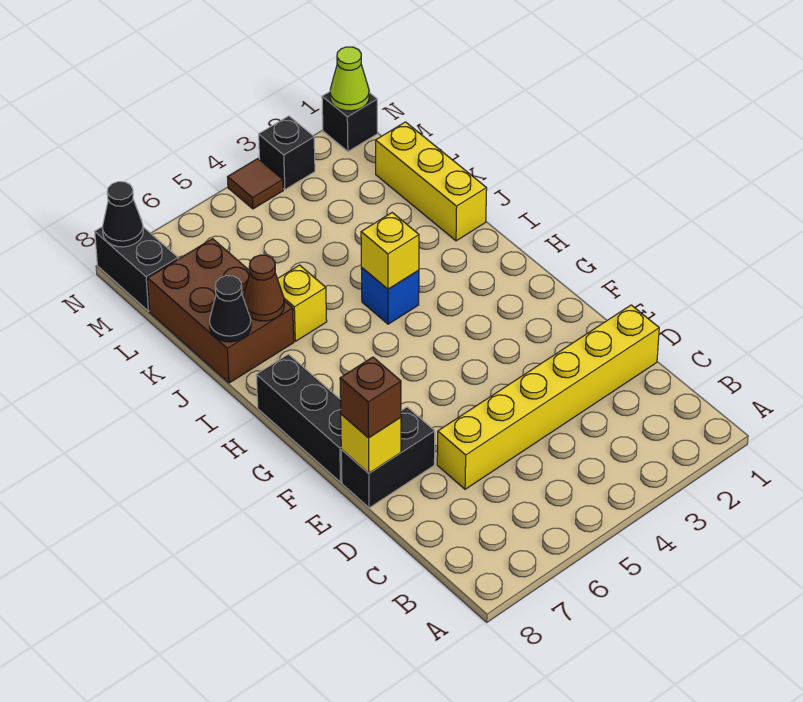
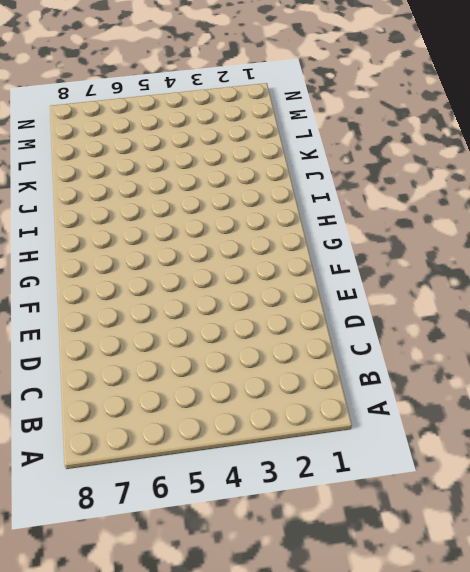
none -> yellow 1x6 brick [437,305,659,489]
none -> black 1x2 brick [341,407,435,508]
none -> black 1x3 brick [256,354,342,482]

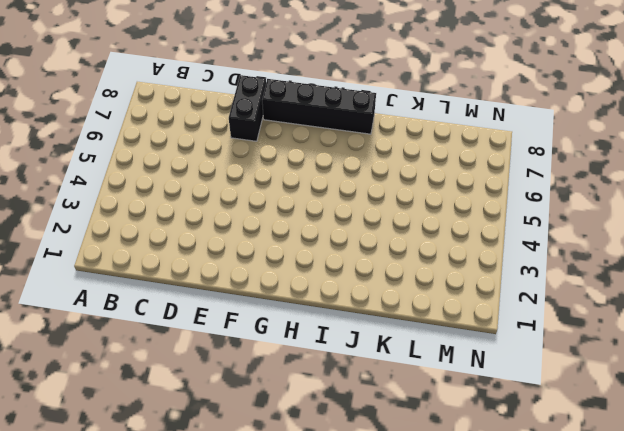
black 1x4 brick [262,79,376,134] -> black 1x3 brick [256,354,342,482]
none -> yellow 1x6 brick [437,305,659,489]
none -> blue 1x1 brick [361,268,419,324]
none -> yellow 1x3 brick [376,122,487,241]

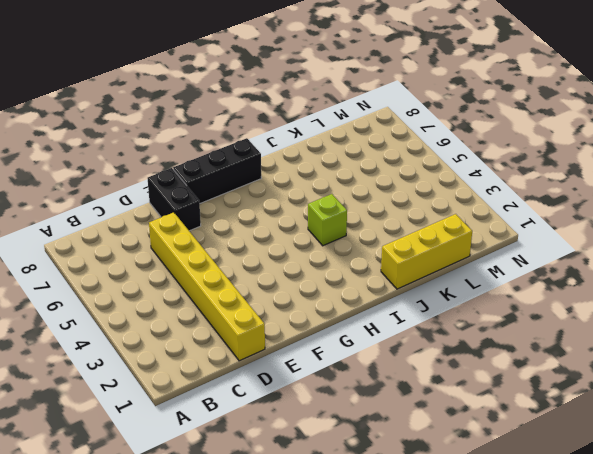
lime 1x1 brick [308,194,347,246] -> blue 1x1 brick [361,268,419,324]
none -> yellow 1x1 brick [278,265,327,341]
none -> brown 2x3 brick [147,239,294,383]
none -> black 1x2 brick [95,227,178,311]

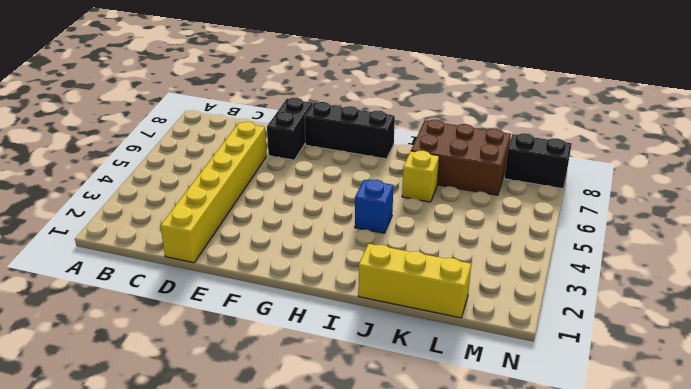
none -> black 1x1 brick [322,92,378,151]
none -> black 1x1 brick [259,116,315,190]
none -> brown 1x1 tile [228,159,283,209]

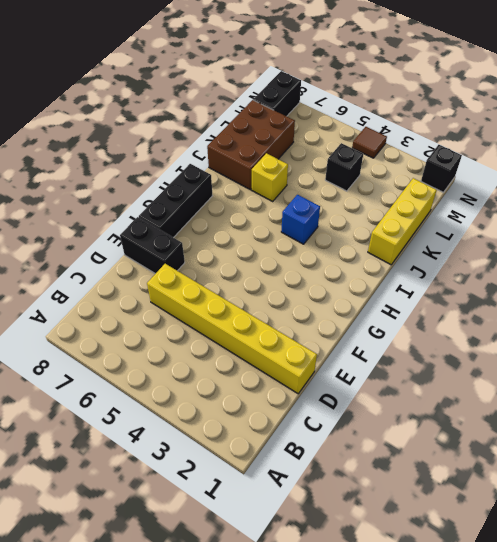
black 1x1 brick [325,143,363,191] -> black 1x1 brick moved to [259,116,315,190]
none -> yellow 1x1 brick [341,414,401,473]
none -> yellow 1x1 brick [361,213,419,289]
none -> brown 1x1 cone [243,255,284,321]

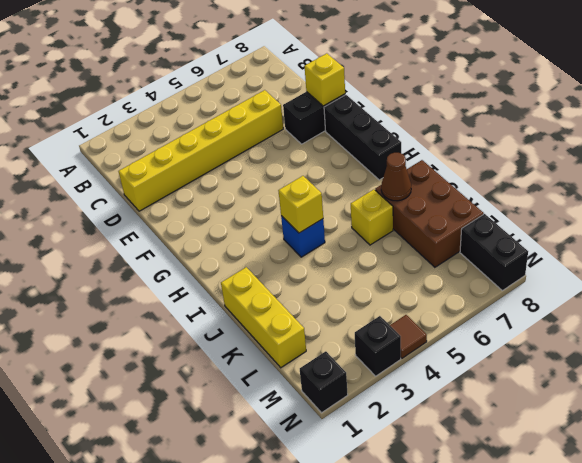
none -> black 1x1 cone [209,276,251,342]
none -> lime 1x1 cone [330,47,369,111]
none -> black 1x1 cone [102,182,143,247]

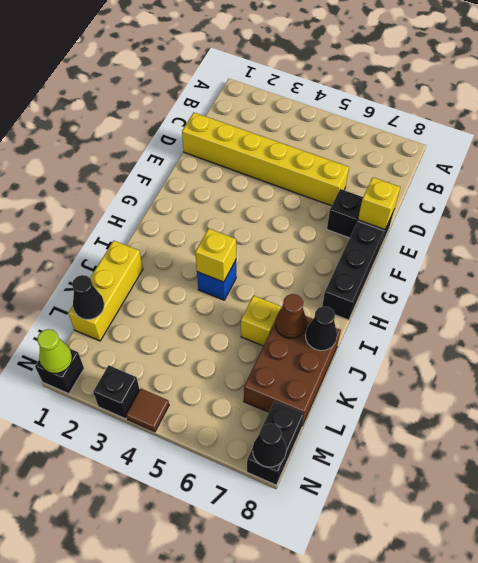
black 1x1 cone [72,275,104,319] -> none
none -> brown 1x1 brick [340,357,401,438]

